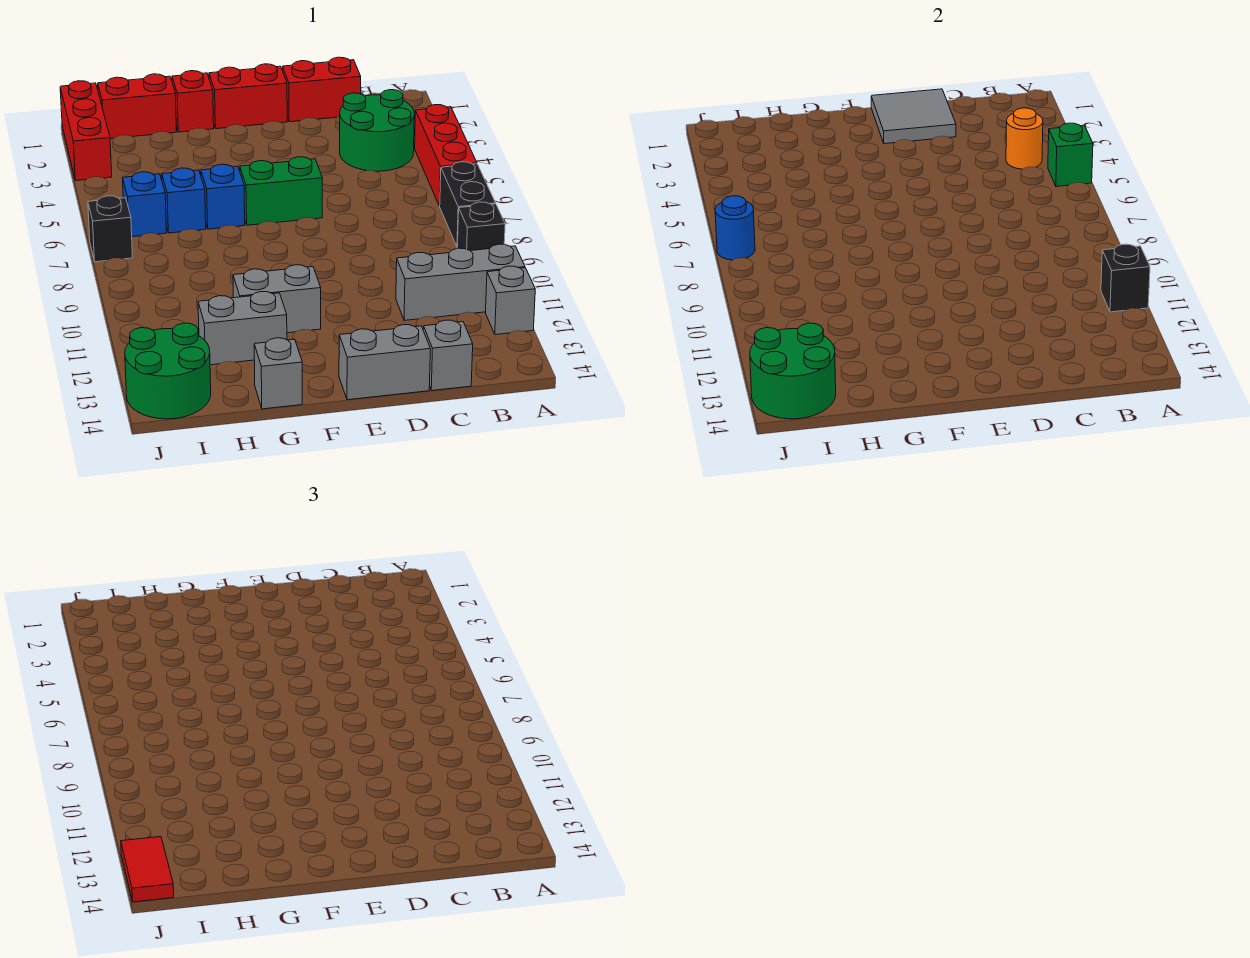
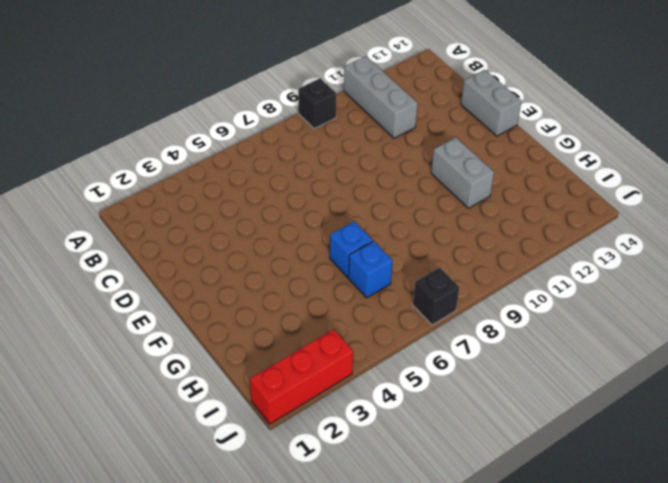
none -> red 1x3 brick [415,105,477,206]
none -> black 1x2 brick [440,162,496,246]
none -> grey 1x1 brick [486,266,535,335]

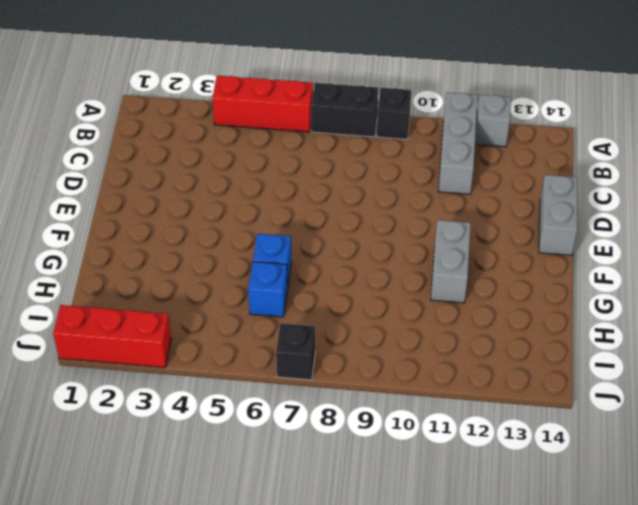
none -> green 2x2 round brick [340,90,414,171]
none -> red 1x2 brick [283,57,361,122]
none -> grey 1x1 brick [423,320,473,390]

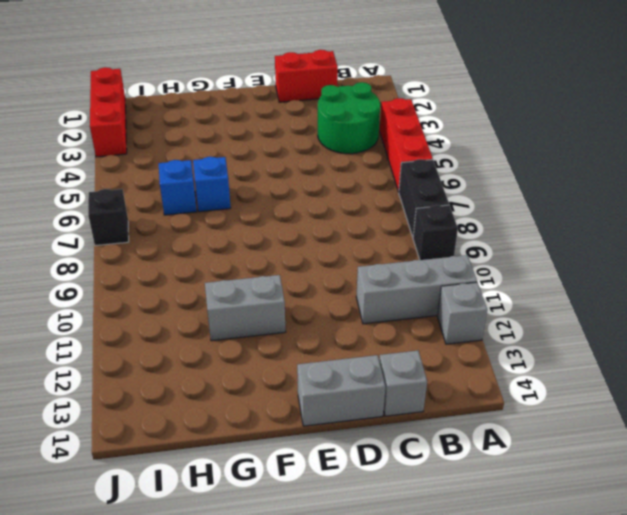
none -> red 1x2 brick [209,64,287,129]
none -> green 1x2 brick [240,157,322,225]
none -> red 1x1 brick [172,71,214,132]

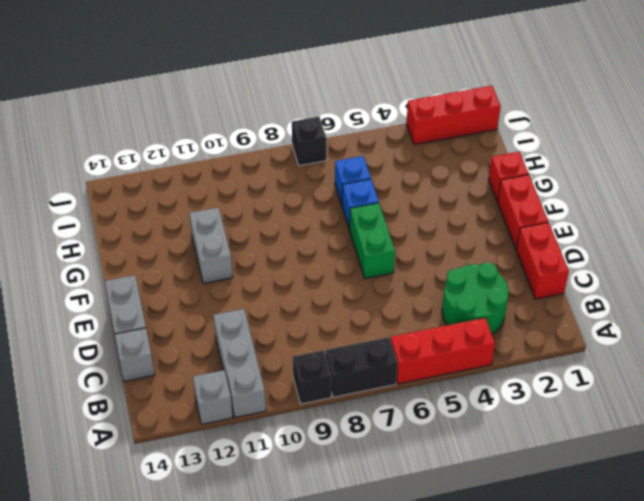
none -> grey 1x2 brick [198,292,287,365]
none -> grey 1x1 brick [254,338,302,409]
none -> red 1x2 brick [98,74,177,139]

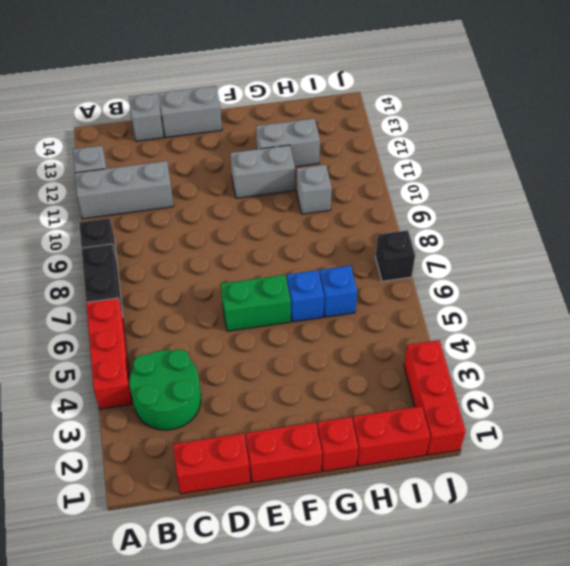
grey 1x1 brick [296,165,332,214] -> grey 1x1 brick moved to [254,338,302,409]
none -> blue 1x1 brick [123,172,167,237]
none -> green 2x2 round brick [125,323,211,419]
none -> green 1x1 brick [1048,123,1093,187]

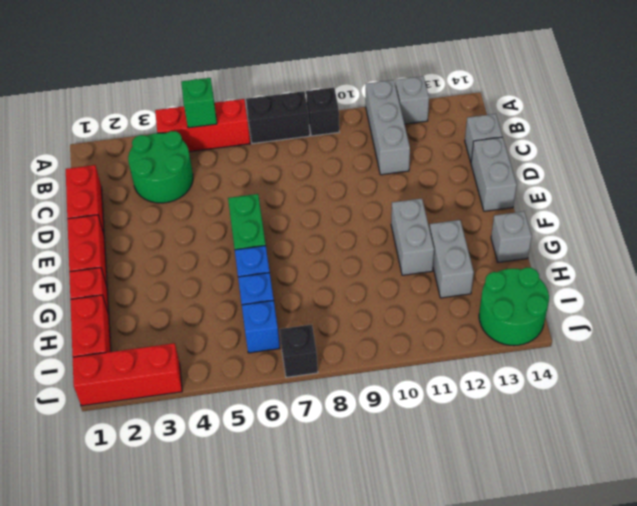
none -> black 1x1 brick [1101,244,1150,312]
none -> orange 1x1 round brick [1006,108,1043,169]
none -> grey 2x2 tile [871,89,956,144]

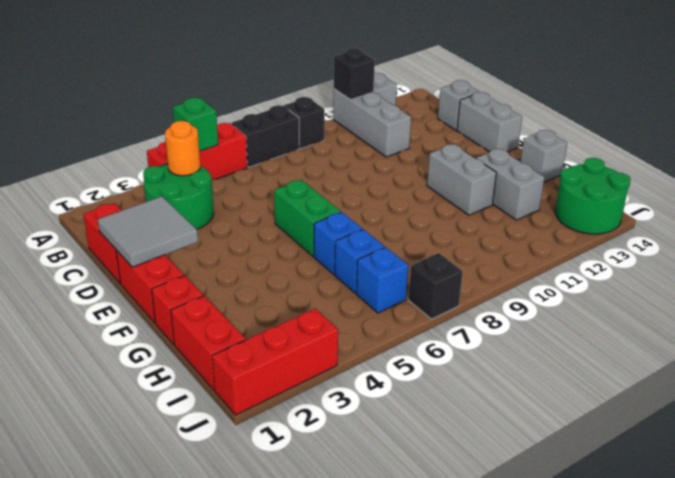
none -> green 2x2 round brick [750,323,836,419]
none -> blue 1x1 round brick [715,196,755,260]
none -> red 1x2 tile [121,837,174,902]

